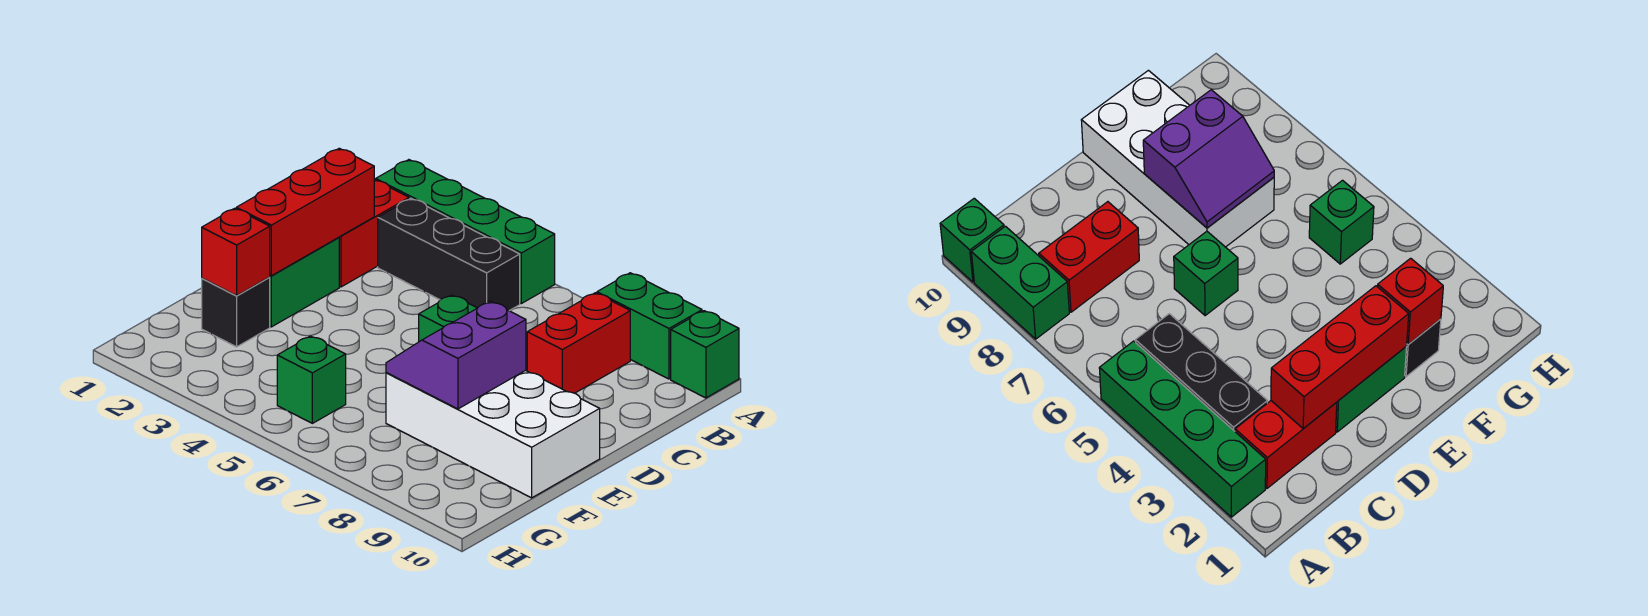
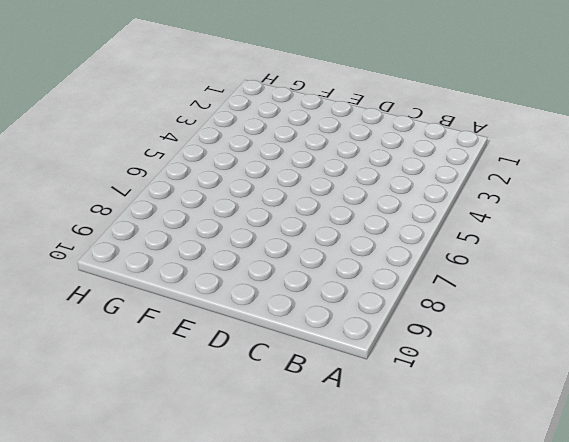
none -> green 1x4 brick [376,160,555,304]
none -> green 1x2 brick [597,273,702,379]
none -> green 1x1 brick [671,311,739,398]

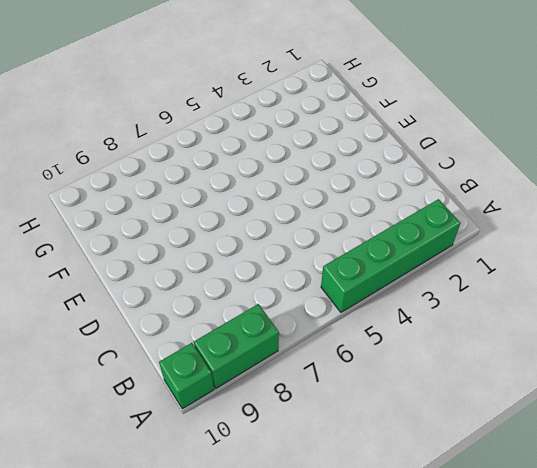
none -> red 1x2 brick [339,180,409,287]
none -> black 1x3 brick [378,199,520,311]
none -> red 1x2 brick [527,293,630,393]

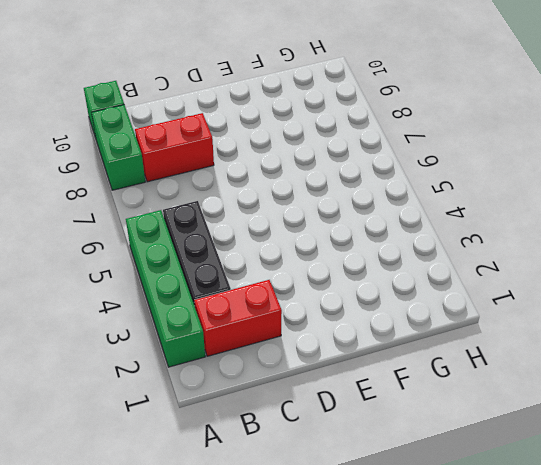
none -> green 1x2 brick [269,237,339,327]
none -> green 1x1 brick [419,295,477,342]
none -> white 2x4 brick [386,370,600,498]

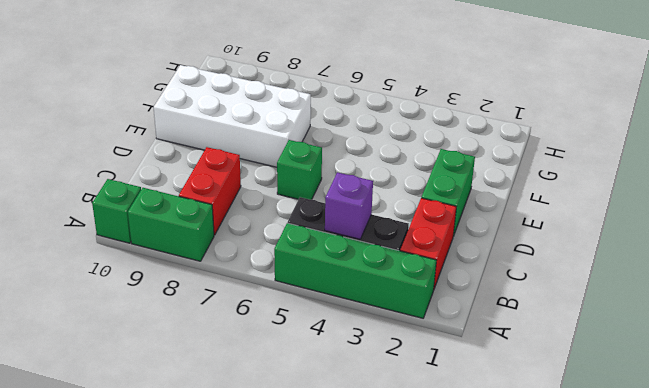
purple 1x1 brick [325,172,373,239] -> none
none -> black 1x1 brick [202,278,270,347]
none -> green 1x1 brick [277,336,346,423]
none -> red 1x3 brick [236,148,374,276]

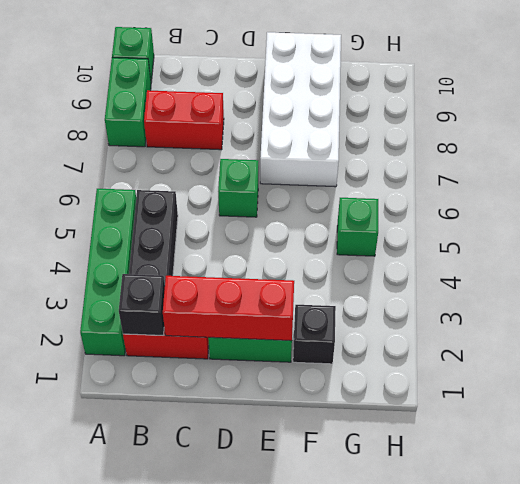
black 1x1 brick [119,274,165,335] -> none
none -> purple 2x2 slope [386,301,526,409]
none -> red 1x1 brick [202,208,270,296]

